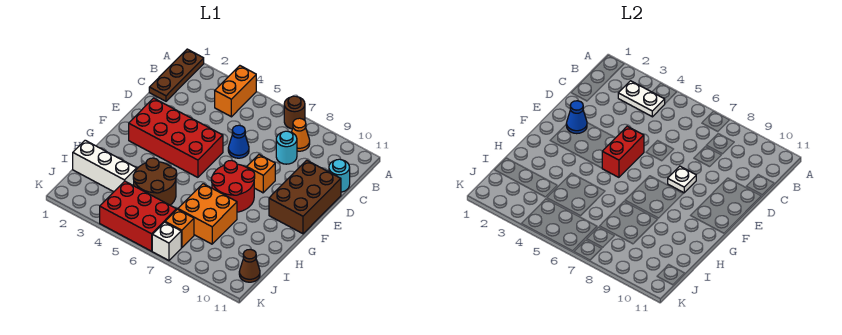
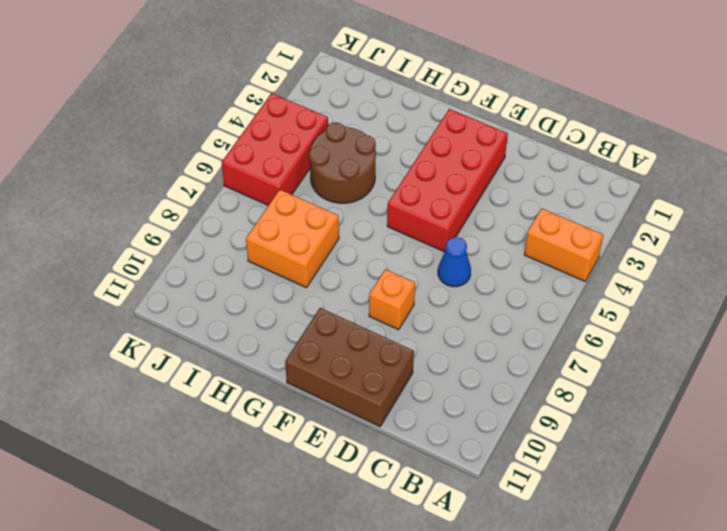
none -> brown 1x3 plate [149,49,204,101]
none -> brown 1x1 round brick [284,96,305,129]
none -> orange 1x1 cone [291,118,310,151]

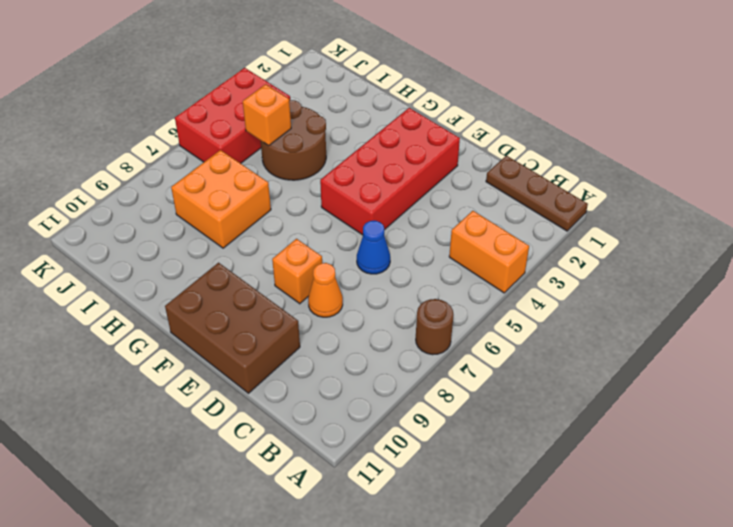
orange 1x1 cone [308,263,343,317] -> orange 1x1 cone moved to [291,118,310,151]
orange 1x1 brick [243,84,291,146] -> orange 1x1 brick moved to [165,209,194,248]
none -> cyan 1x1 round brick [276,131,297,164]
none -> cyan 1x1 round brick [329,159,350,192]
none -> red 2x2 round brick [211,160,255,212]

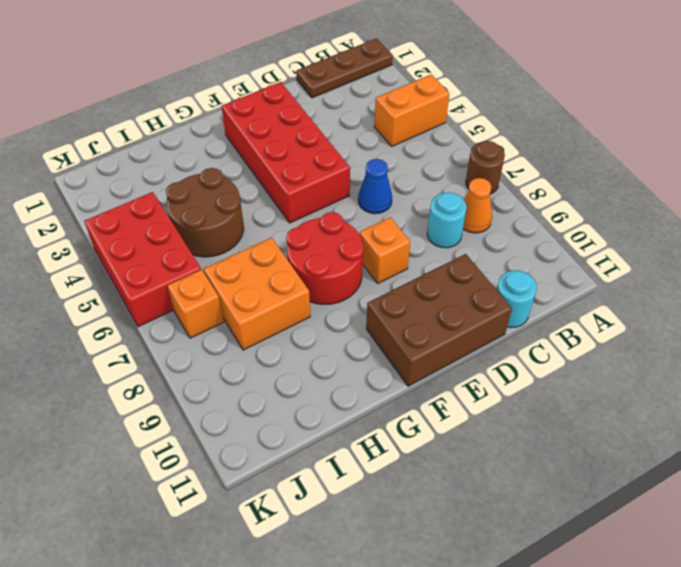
none -> white 1x3 brick [73,140,137,192]
none -> brown 1x1 cone [239,249,260,282]
none -> white 1x1 brick [152,222,181,260]

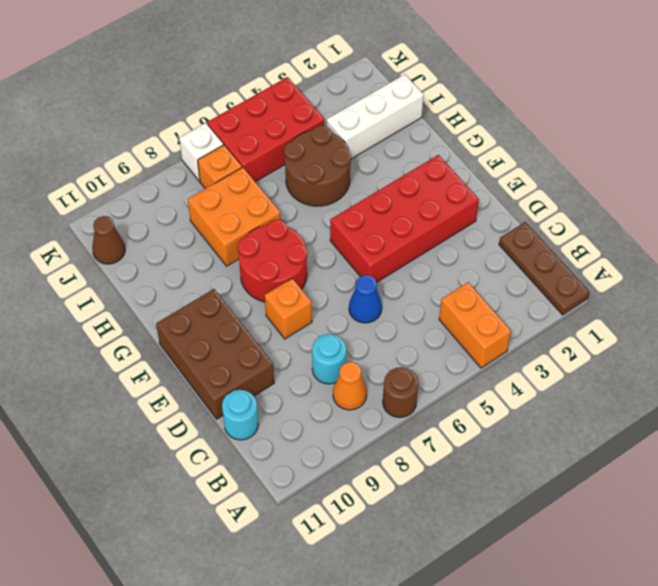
none -> white 1x2 plate [618,81,665,117]
none -> blue 1x1 cone [566,101,587,134]
none -> red 1x2 brick [602,126,644,177]

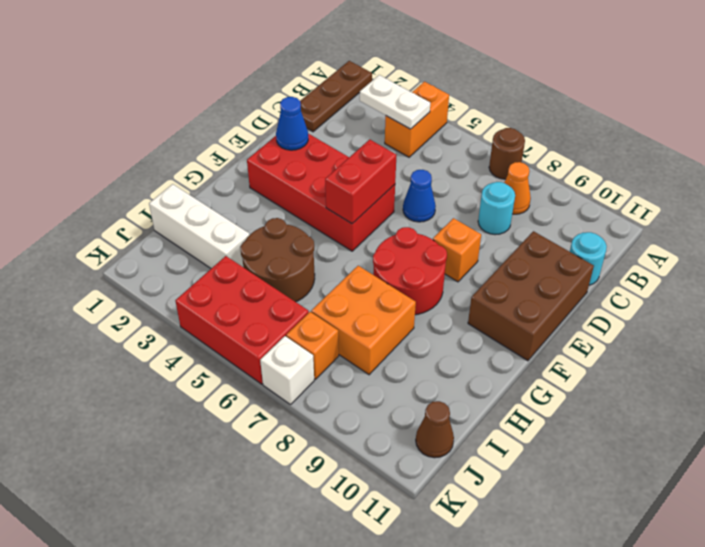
none -> white 1x1 plate [668,166,696,193]

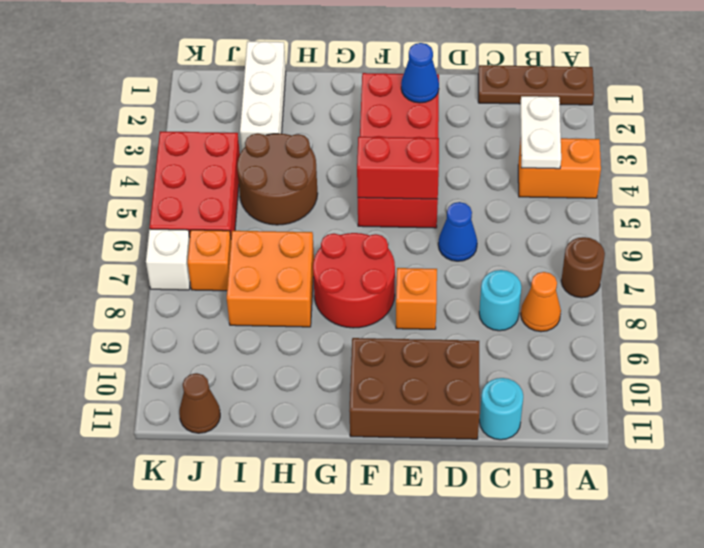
none -> white 1x1 plate [668,166,696,193]

